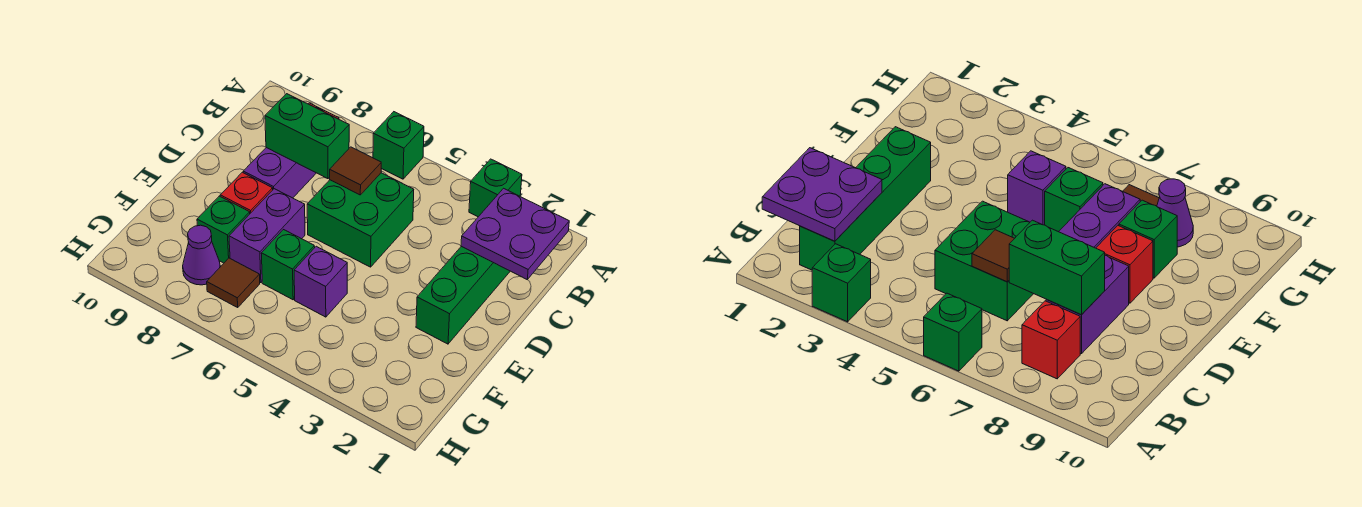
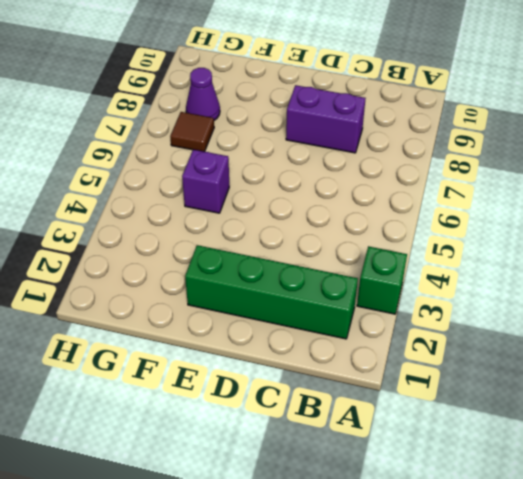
none -> green 1x1 brick [373,112,424,179]
none -> red 1x1 brick [1022,301,1080,379]
none -> green 2x2 brick [307,173,414,267]

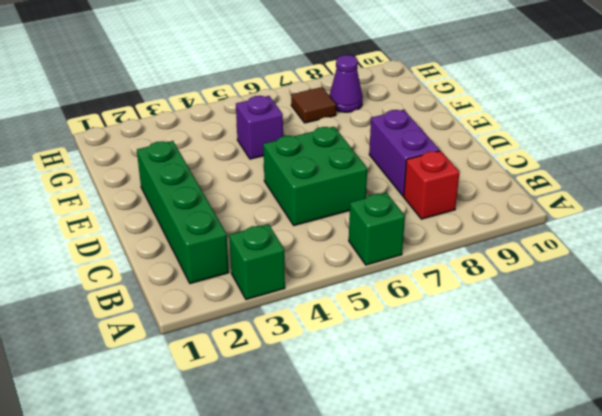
none -> purple 1x2 brick [229,189,305,283]
none -> red 1x1 brick [220,172,273,213]
none -> green 1x1 brick [261,230,315,300]

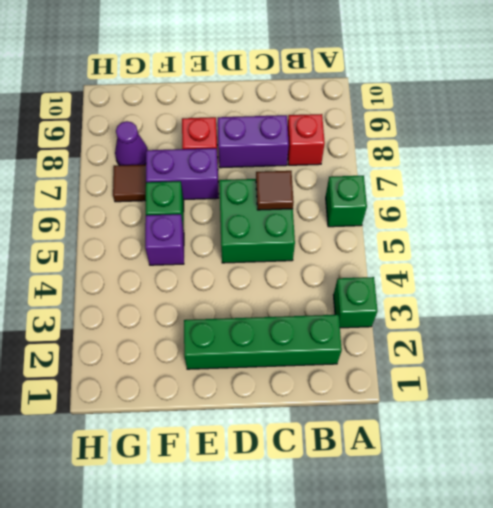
none -> green 1x1 brick [197,196,250,263]
none -> purple 2x2 plate [461,188,569,280]
none -> green 1x2 brick [265,94,349,179]

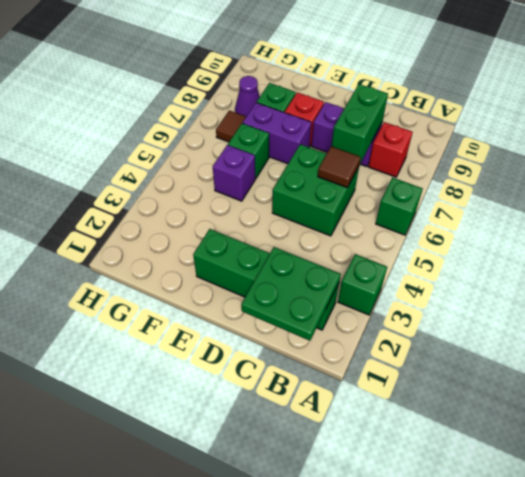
green 2x2 plate [241,247,341,341] -> purple 2x2 plate [461,188,569,280]

